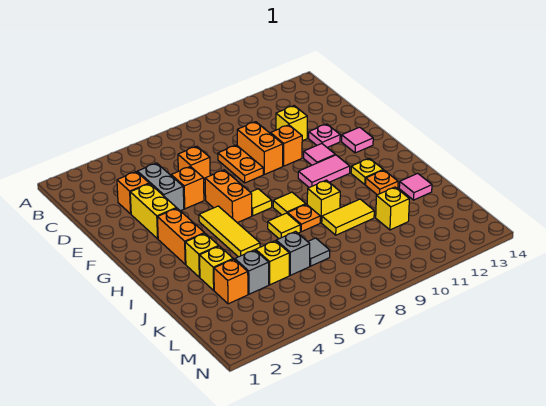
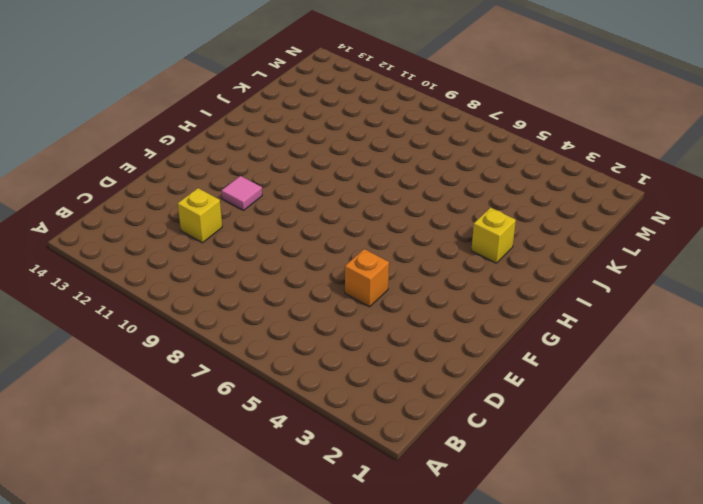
none -> orange 1x1 brick [117,172,149,214]
none -> grey 1x2 brick [137,163,184,211]
none -> orange 1x1 brick [178,146,210,183]
none -> orange 1x2 plate [218,145,263,183]

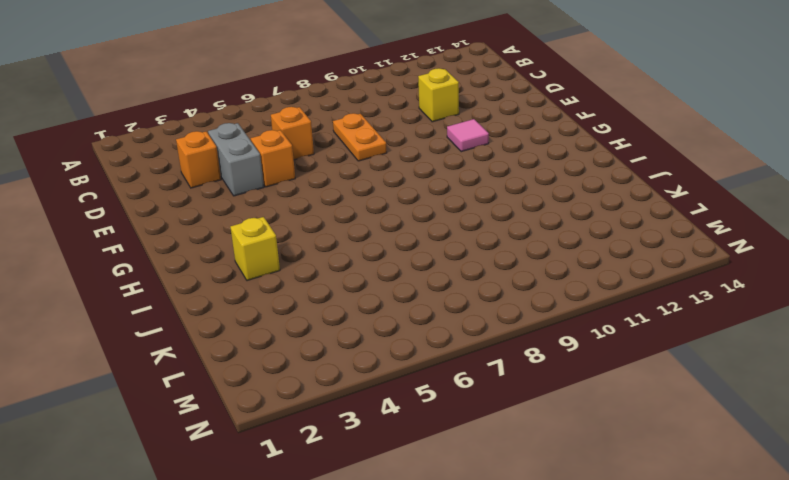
none -> orange 1x2 brick [237,122,283,174]
none -> yellow 1x2 brick [130,184,176,239]
none -> orange 1x1 brick [270,125,302,166]
none -> pink 1x1 plate [309,124,340,147]

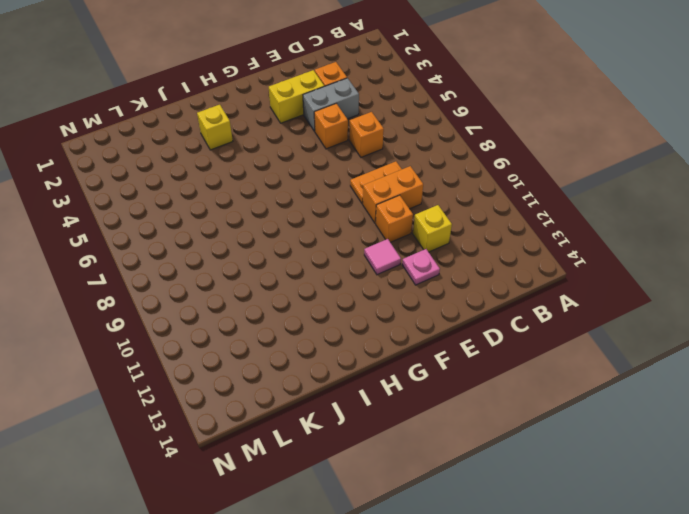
none -> orange 1x2 brick [205,170,252,223]
none -> pink 1x1 tile [342,127,373,153]
none -> orange 1x2 brick [157,208,204,264]
none -> yellow 1x3 tile [199,206,260,257]

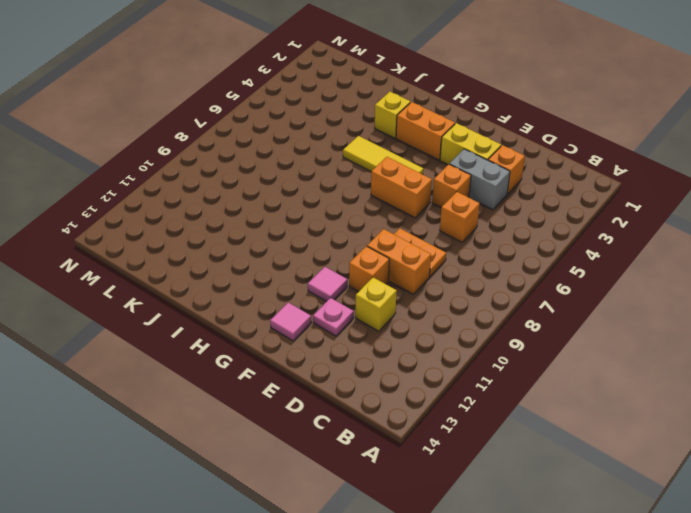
none -> yellow 1x1 tile [251,189,272,216]
none -> pink 1x2 tile [298,155,350,187]
none -> yellow 1x1 tile [273,192,306,215]
none -> yellow 1x1 plate [351,158,383,185]

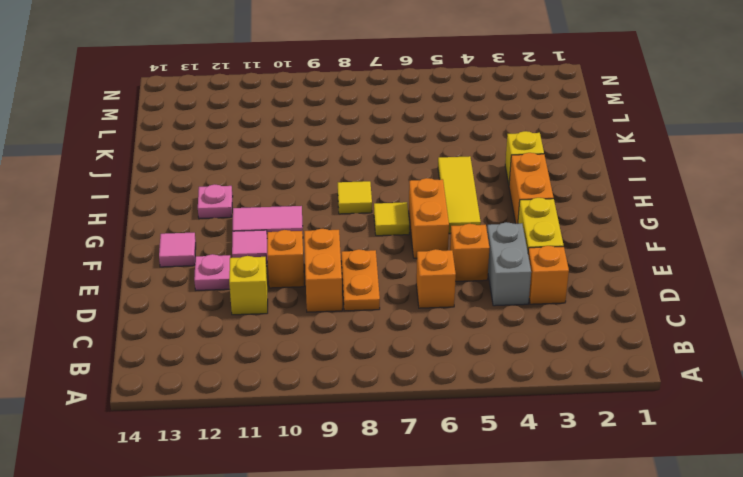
pink 1x1 plate [198,184,233,219] -> yellow 1x1 plate [351,158,383,185]
none -> yellow 1x1 tile [268,213,300,239]
none -> orange 1x1 plate [288,204,320,232]
none -> yellow 1x1 brick [307,180,340,223]
none -> orange 1x1 plate [366,170,398,195]

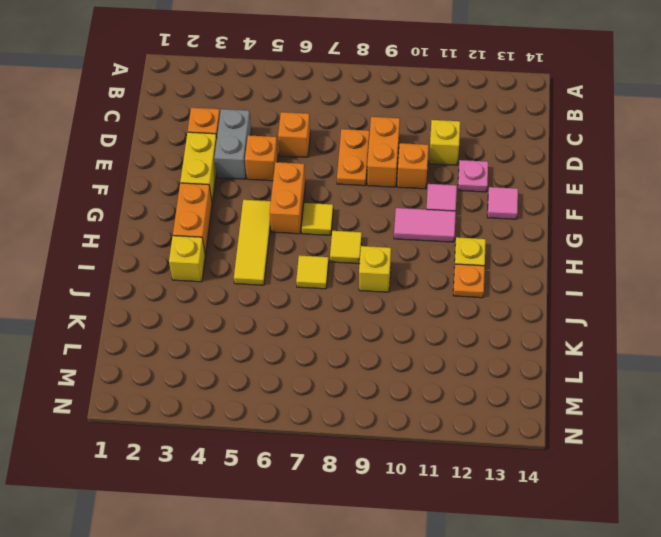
none -> orange 1x1 plate [288,204,320,232]
none -> yellow 1x1 brick [200,246,233,290]
none -> yellow 1x2 tile [322,199,374,235]
none -> pink 1x1 tile [399,173,432,200]

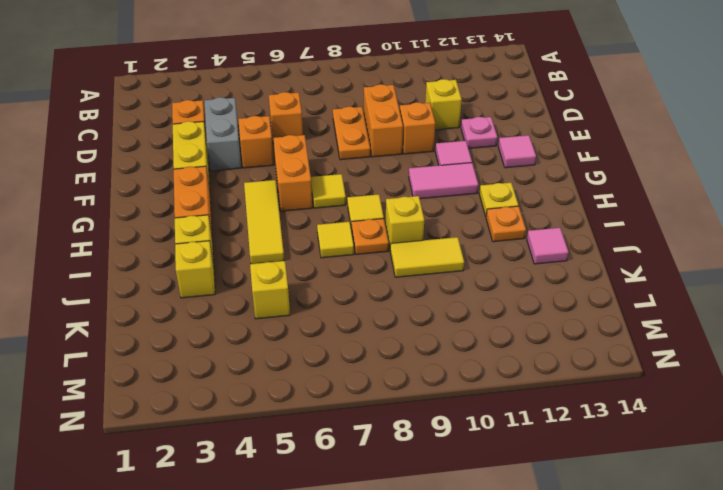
none -> orange 1x1 brick [214,259,248,304]
none -> grey 1x1 brick [235,250,269,294]
none -> grey 1x1 brick [276,232,310,275]
none -> grey 1x1 tile [308,238,330,266]

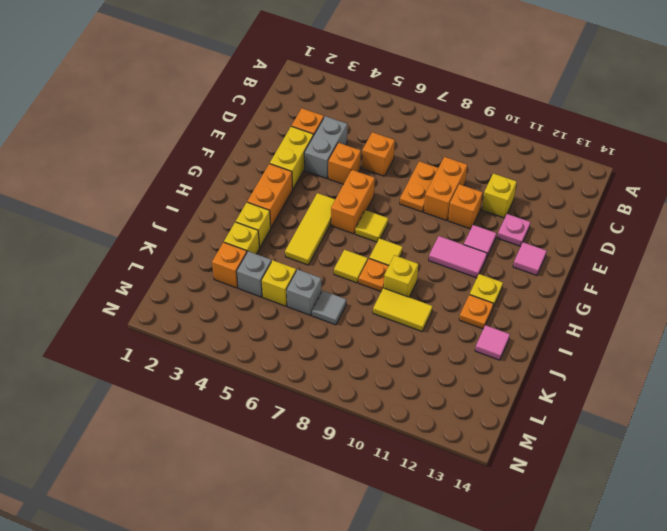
none -> yellow 1x1 brick [376,187,409,230]

